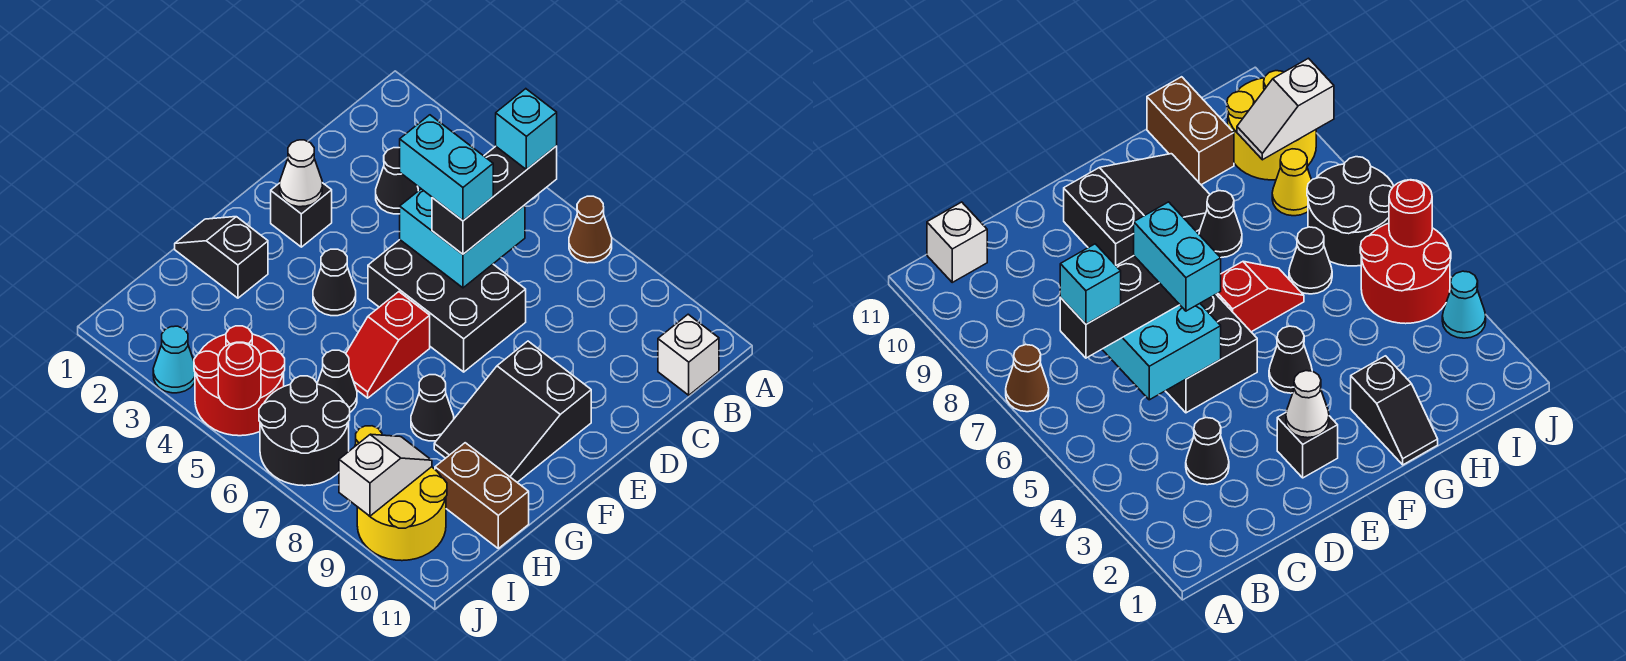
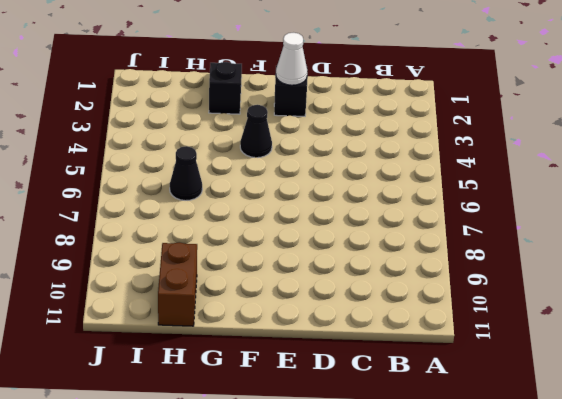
none -> brown 1x1 cone [569,196,612,263]
none -> white 1x1 brick [658,314,719,395]
none -> black 1x1 cone [376,148,418,214]

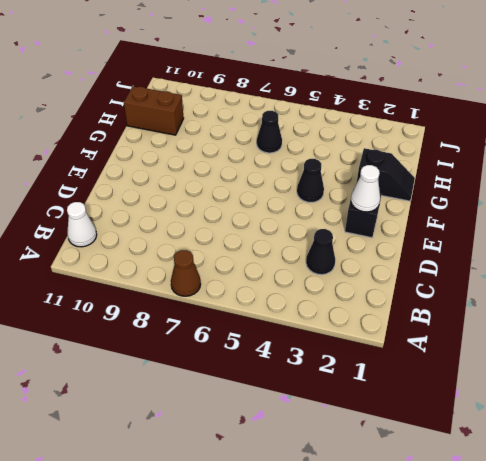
white 1x1 cone [67,202,97,247] -> white 1x1 brick [658,314,719,395]
none -> black 2x3 brick [368,240,526,372]
none -> black 2x3 slope [434,341,591,482]
none -> red 1x2 slope [346,292,430,398]

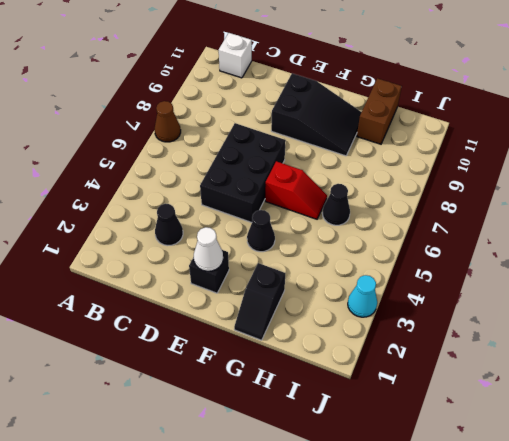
none -> black 1x1 cone [411,375,454,441]
none -> red 2x2 round brick [194,326,285,436]
none -> black 2x2 round brick [259,376,350,486]

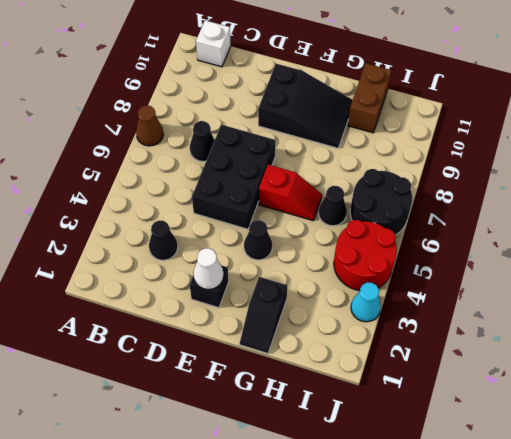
black 1x1 cone [190,121,215,161] -> black 1x1 cone moved to [411,375,454,441]
none -> yellow 1x1 cone [1272,149,1311,216]
none -> yellow 2x2 round brick [357,467,447,561]
none -> cyan 2x2 brick [400,189,525,288]

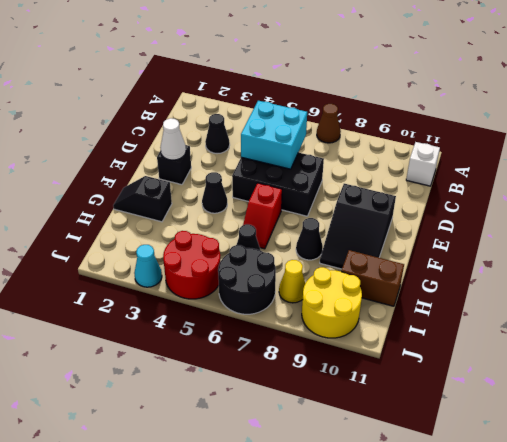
none -> white 1x2 slope [339,434,432,516]
none -> red 1x1 round brick [218,342,261,409]
none -> black 1x3 brick [432,146,557,254]

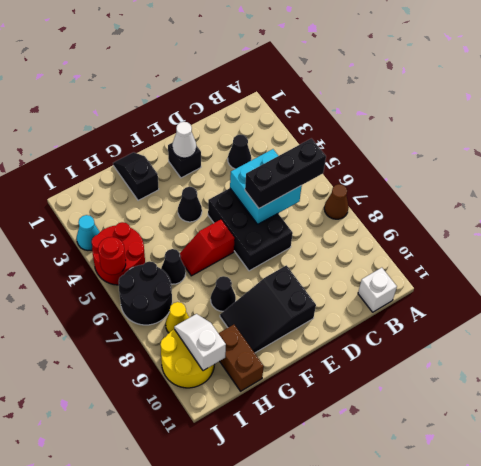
white 1x2 slope [174,314,226,371] -> white 1x2 slope turned to [339,434,432,516]
none -> cyan 1x1 brick [496,89,557,170]
none -> cyan 1x2 brick [400,115,493,221]

